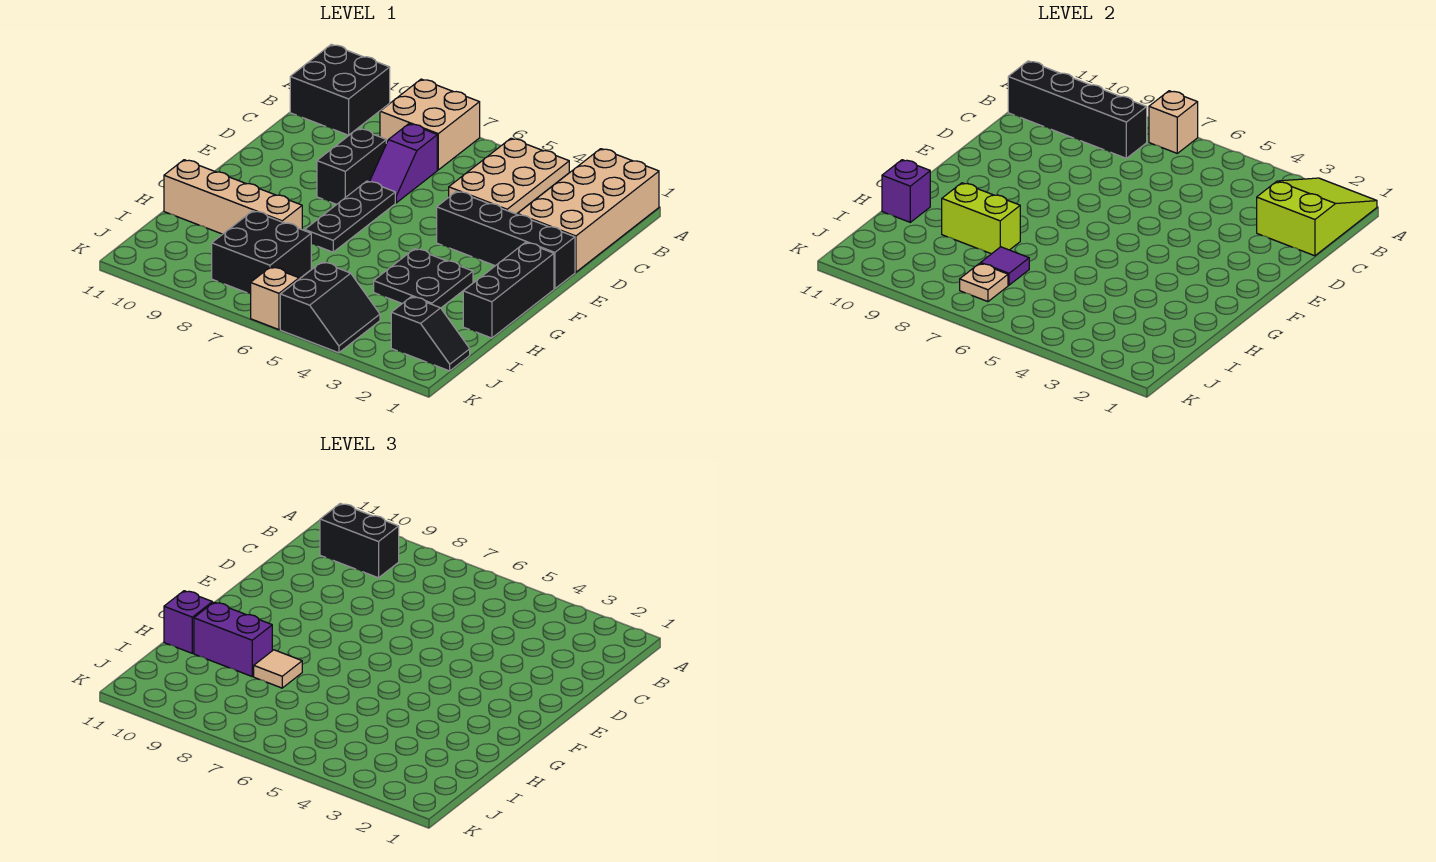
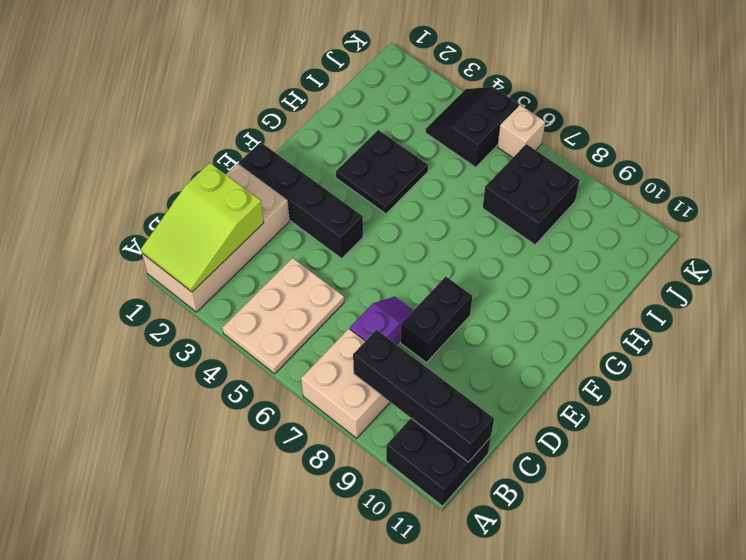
none -> black 1x3 plate [305,181,395,252]
none -> black 1x3 brick [463,242,554,338]
none -> tan 1x4 brick [164,160,302,234]

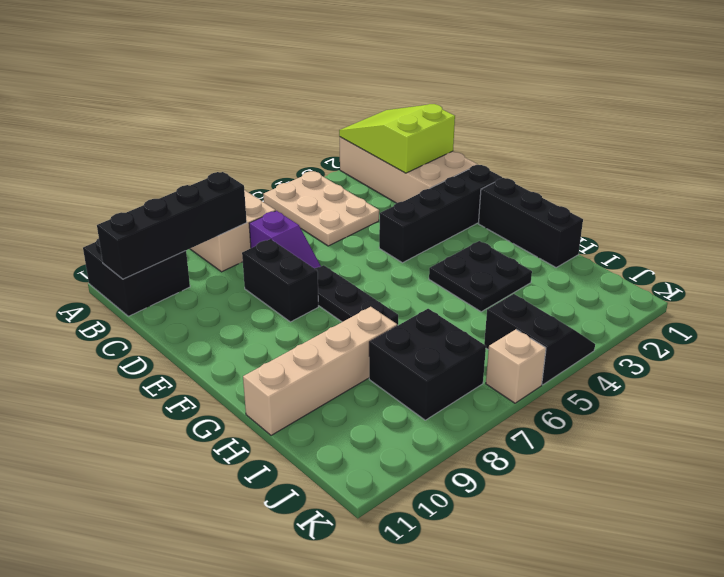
none -> black 1x2 slope [391,297,470,371]
none -> tan 1x1 brick [1149,91,1198,153]
none -> lime 1x2 brick [942,183,1020,254]

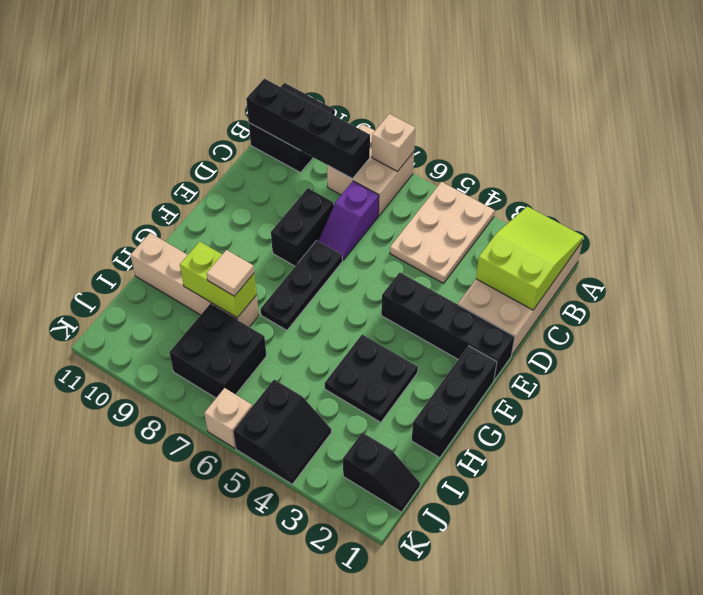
none -> purple 1x1 brick [882,160,930,222]
none -> purple 1x1 tile [981,247,1029,285]
none -> tan 1x1 plate [960,263,1008,302]

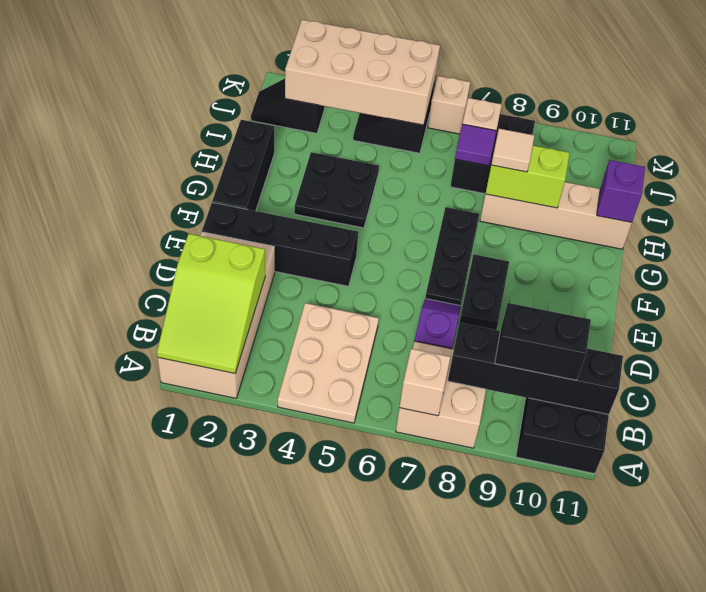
tan 2x4 brick [285,20,440,125] -> none
none -> purple 1x2 brick [194,602,272,676]
none -> purple 1x1 brick [164,591,212,653]

